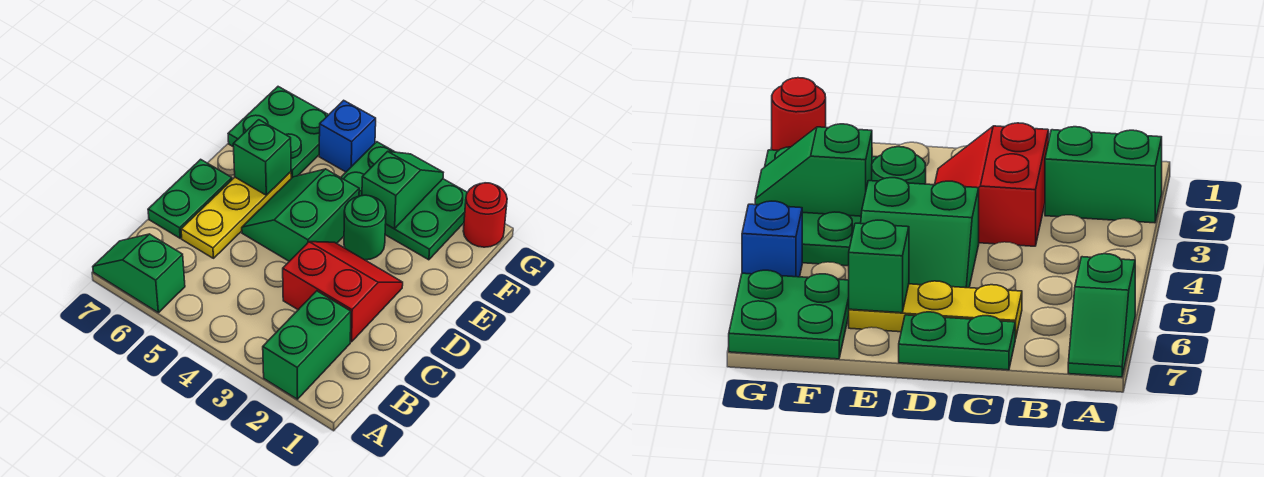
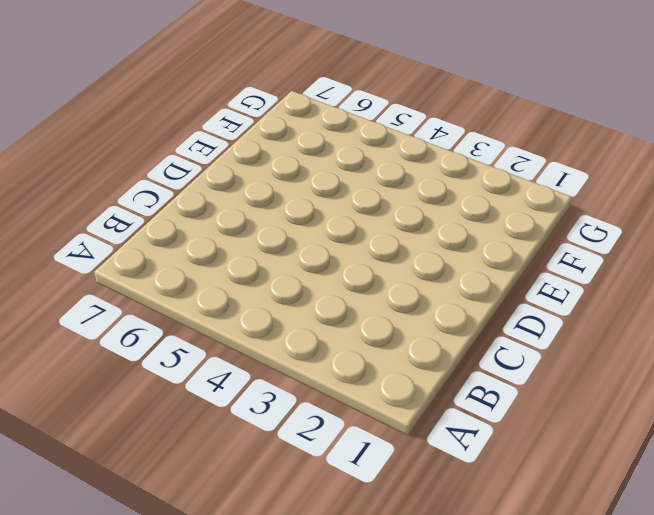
none -> green 1x2 brick [263,291,351,399]
none -> green 1x2 slope [93,234,185,313]
none -> red 2x2 slope [283,242,403,342]

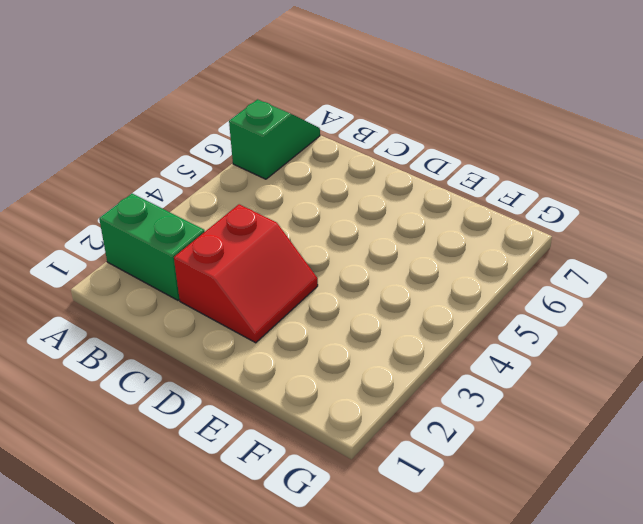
none -> yellow 1x3 plate [181,172,291,258]
none -> green 1x2 plate [148,159,232,238]
none -> green 2x2 slope [242,169,359,261]

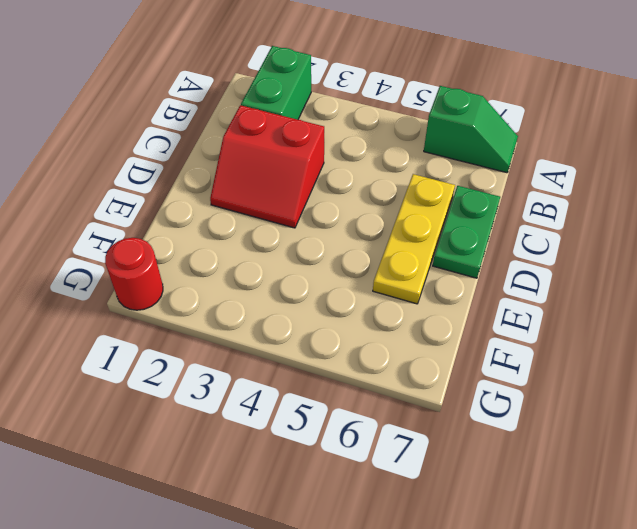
none -> green 2x2 slope [242,169,359,261]
none -> green 1x1 round brick [344,195,386,260]
none -> green 2x3 plate [341,142,467,260]

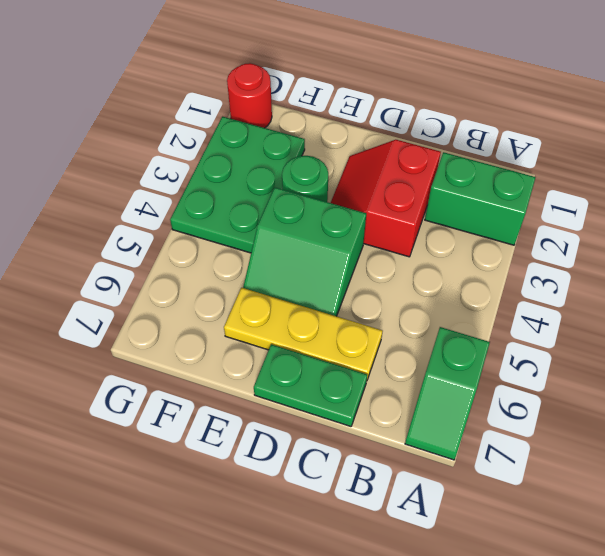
none -> green 2x2 plate [228,87,328,178]
none -> blue 1x1 brick [319,100,376,172]
none -> green 1x1 brick [233,120,291,195]

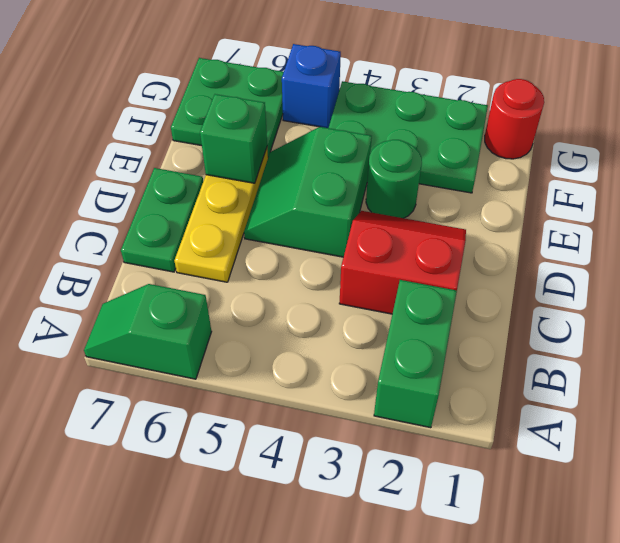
none -> green 1x2 slope [362,151,443,229]

